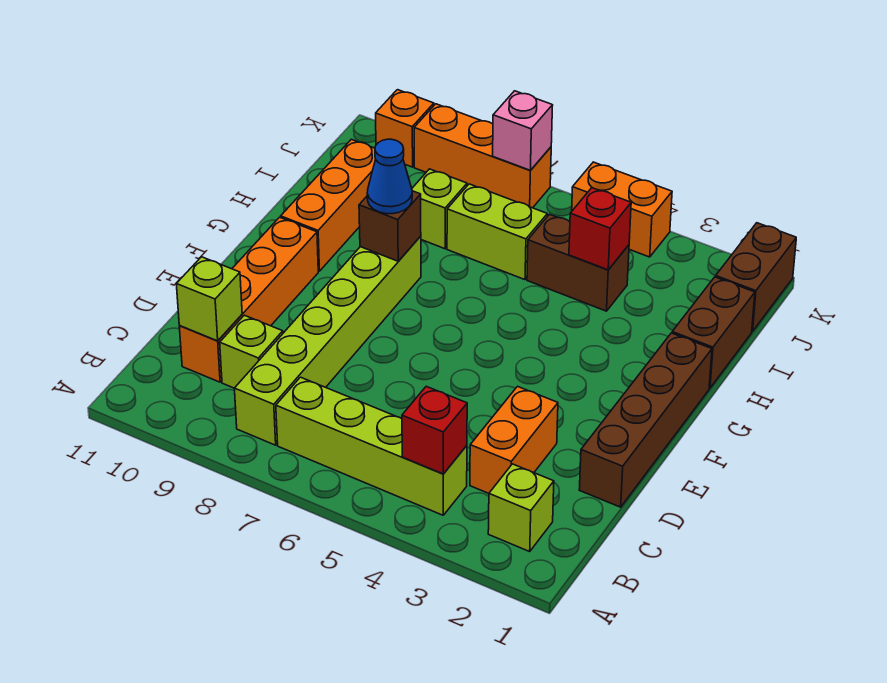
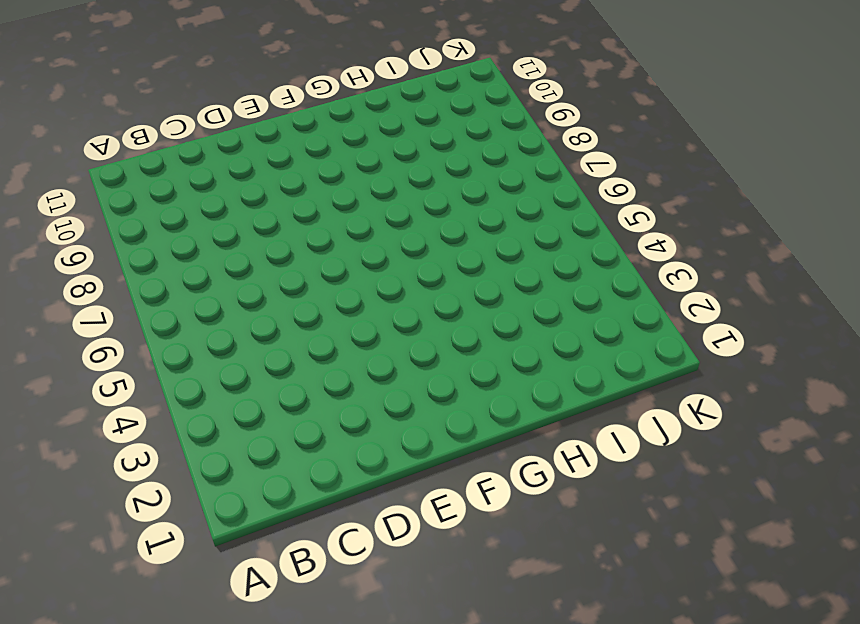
none -> lime 1x1 brick [488,464,554,551]
none -> lime 1x4 brick [276,377,467,515]
none -> lime 1x6 brick [234,236,421,445]

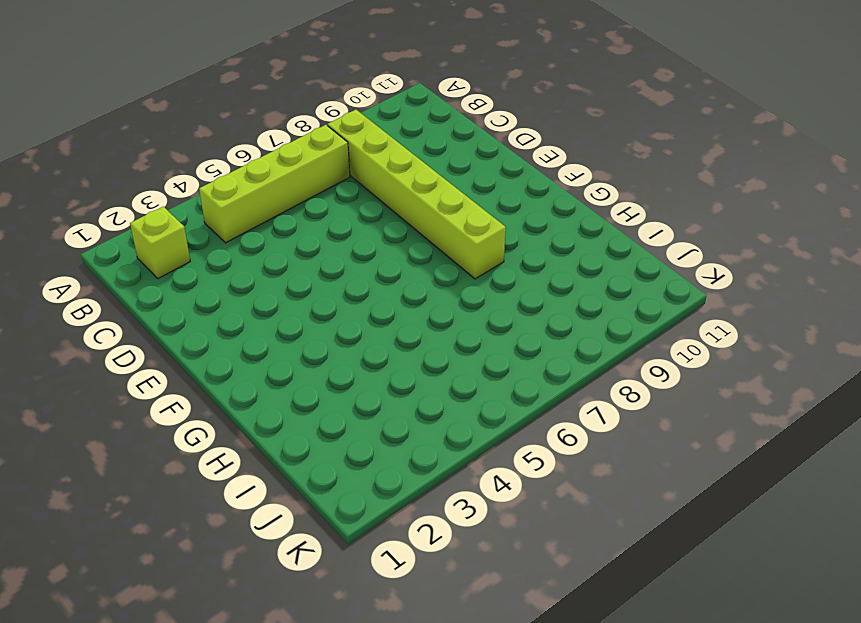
none -> orange 1x2 brick [470,386,558,493]
none -> lime 1x1 brick [220,315,283,388]
none -> orange 1x4 brick [179,217,318,382]

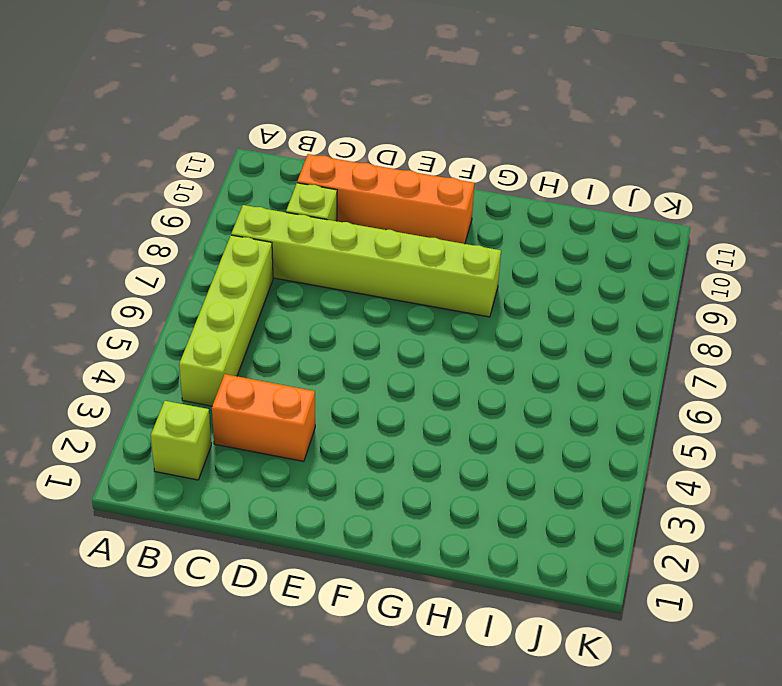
none -> brown 1x4 brick [579,333,712,507]
none -> orange 1x3 brick [281,139,376,271]
none -> brown 1x2 brick [672,277,755,388]

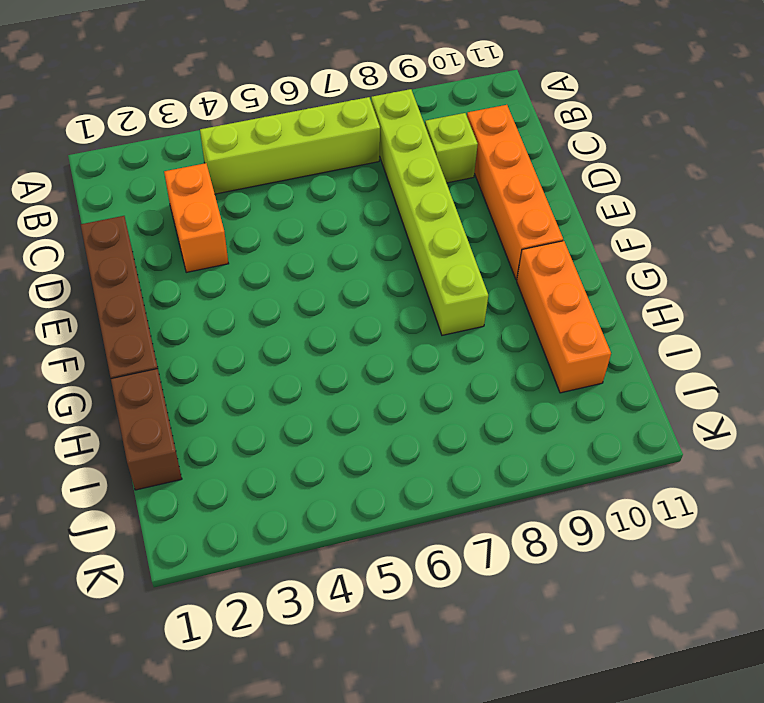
none -> lime 1x1 brick [488,464,554,551]
none -> brown 1x2 brick [527,214,629,311]
none -> lime 1x2 brick [447,184,547,280]

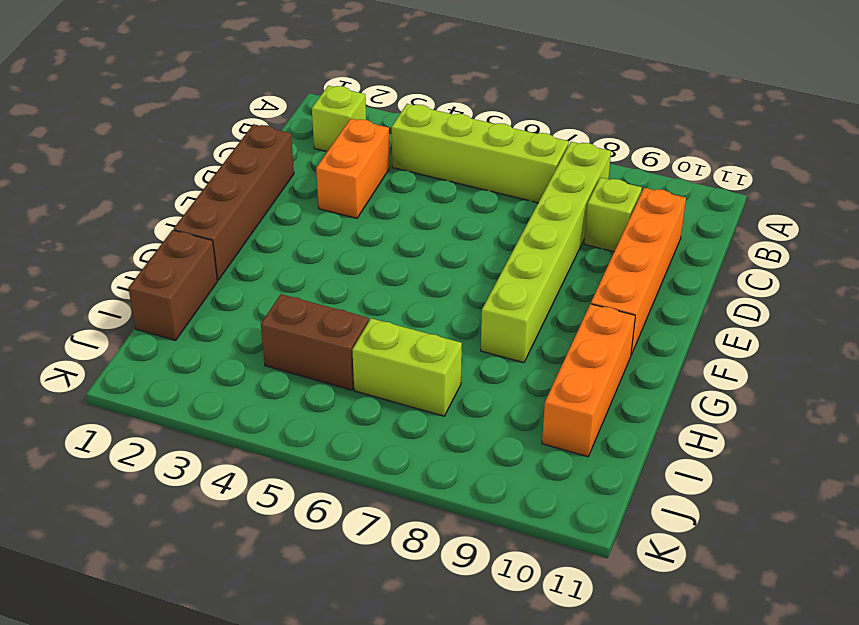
none -> lime 1x1 brick [412,169,467,249]
none -> brown 1x2 brick [716,223,796,331]
none -> orange 1x2 brick [572,162,672,257]

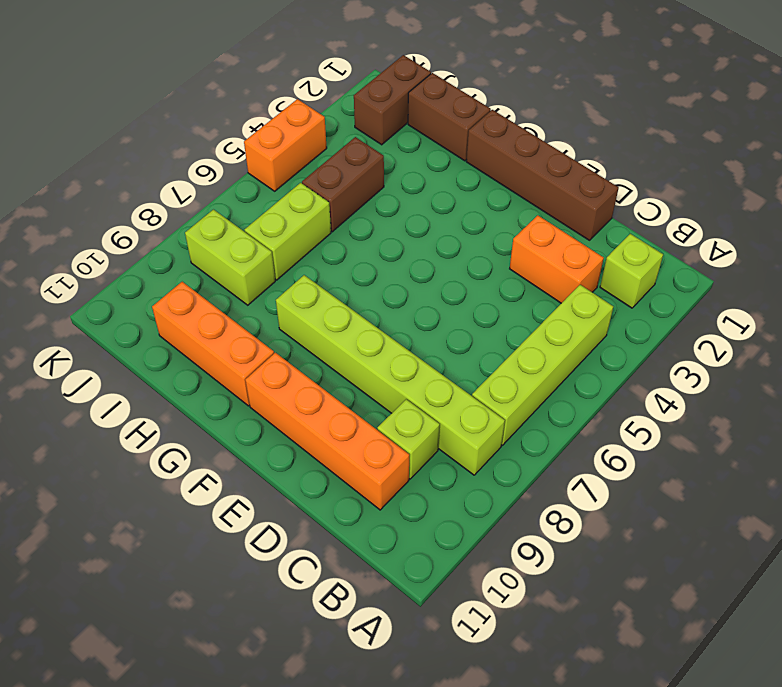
lime 1x2 brick [185,210,275,305] -> lime 1x1 brick [412,169,467,249]
brown 1x2 brick [354,55,431,145] -> brown 1x2 brick turned to [716,223,796,331]
none -> orange 1x3 brick [414,104,551,208]
none -> orange 1x1 brick [376,90,434,167]
none -> red 1x1 brick [402,386,467,474]

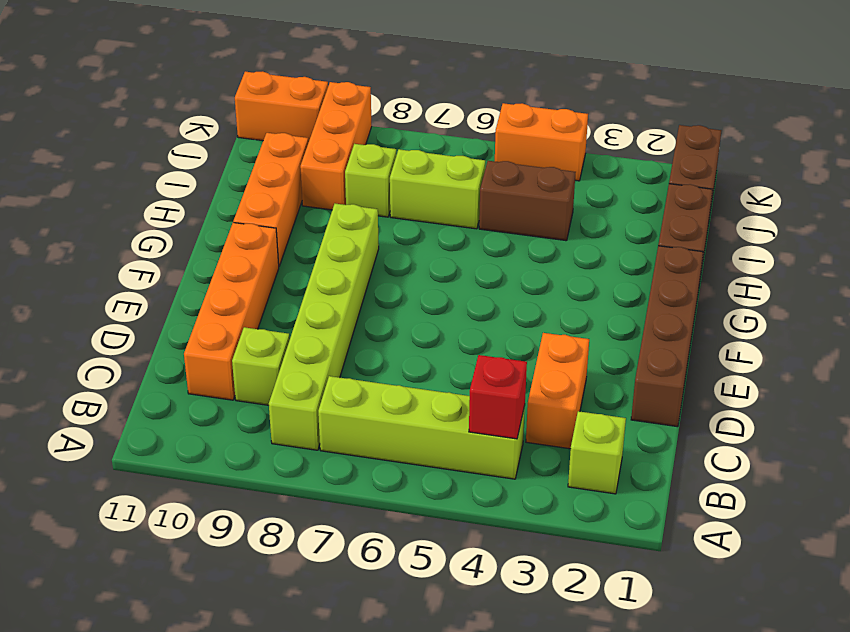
orange 1x3 brick [300,82,372,210] -> orange 1x3 brick turned to [414,104,551,208]
orange 1x2 brick [235,71,328,142] -> orange 1x1 brick [376,90,434,167]
none -> lime 1x1 brick [176,257,242,341]
none -> brown 1x1 brick [359,191,421,261]
none -> red 1x1 brick [569,188,631,270]

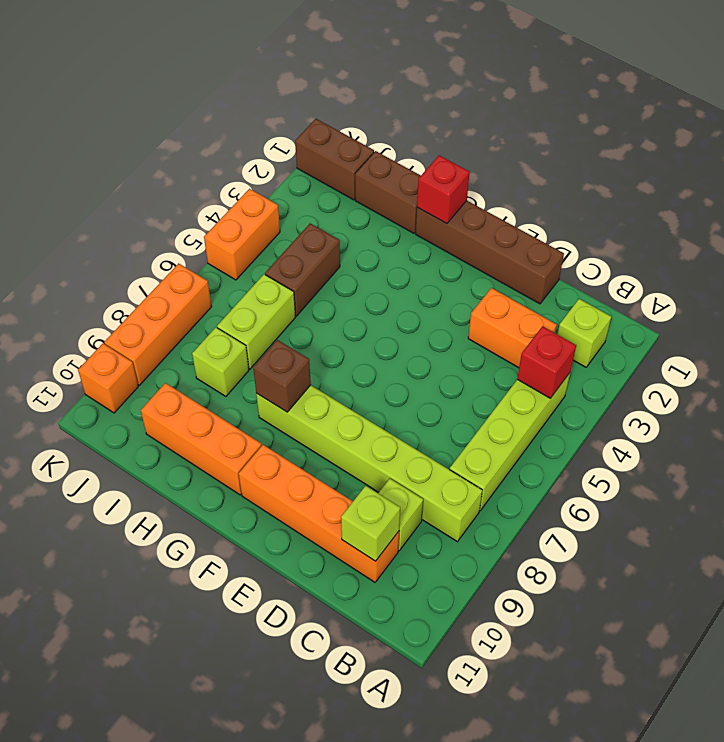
red 1x1 brick [417,155,470,224] -> red 1x1 brick moved to [569,188,631,270]
none -> pink 1x1 brick [493,91,553,170]
none -> blue 1x1 cone [367,139,412,214]

